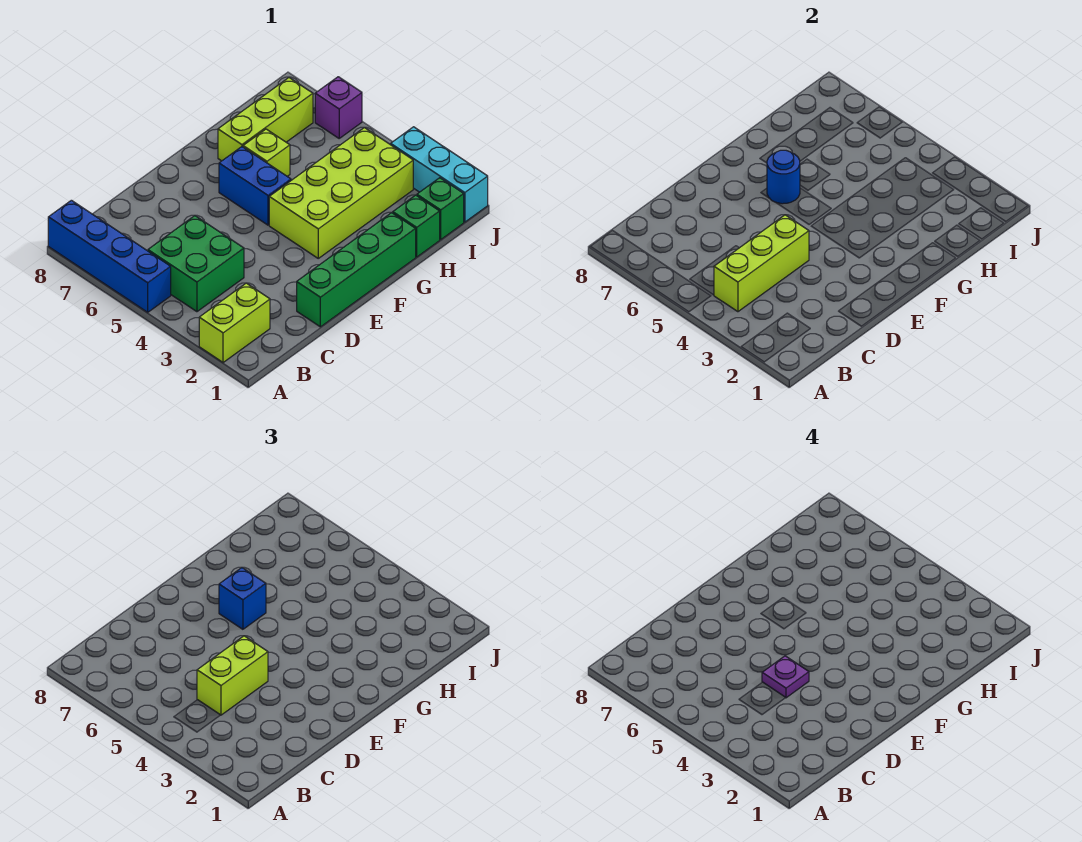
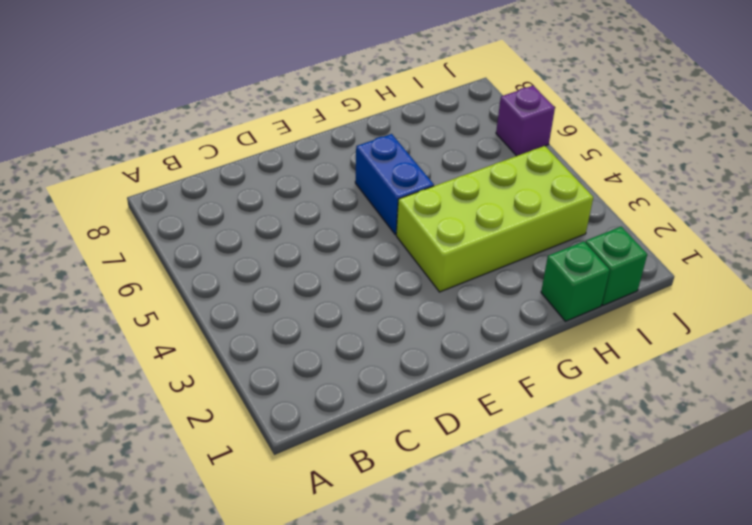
none -> lime 1x2 brick [199,283,270,363]
none -> blue 1x4 brick [48,200,171,312]
none -> green 2x2 brick [148,216,244,312]

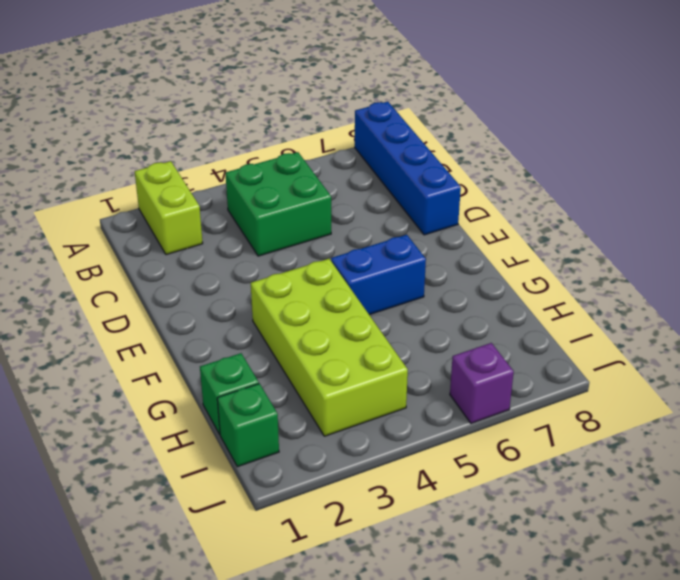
blue 1x4 brick [355,102,461,235] -> blue 1x4 brick turned to [48,200,171,312]
none -> green 1x4 brick [297,213,416,327]
none -> lime 1x1 brick [243,129,290,176]
none -> lime 1x3 brick [218,78,313,161]

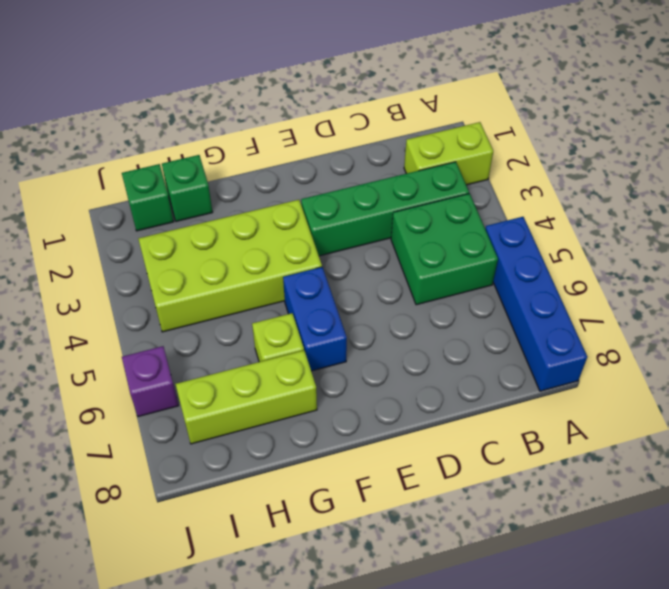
green 1x4 brick [301,162,469,256] -> green 1x4 brick moved to [297,213,416,327]
none -> cyan 1x3 brick [391,127,488,222]
none -> lime 1x3 brick [714,215,809,312]
none -> blue 1x1 round brick [767,150,800,204]

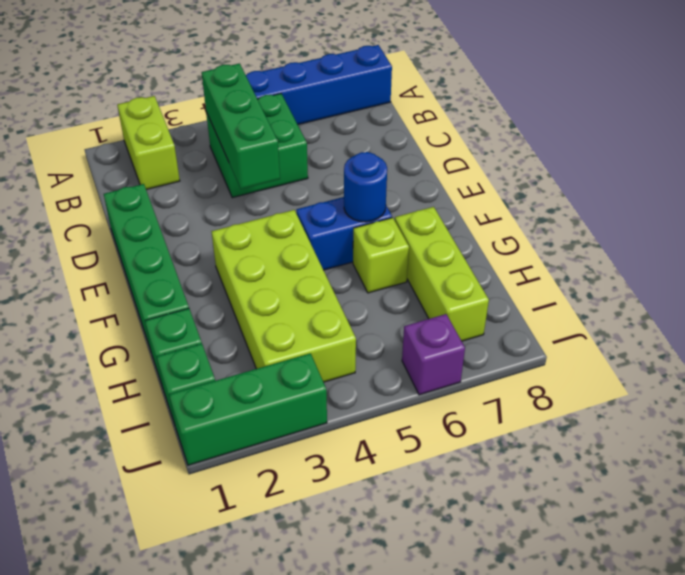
green 1x3 brick [202,63,280,189] -> lime 1x3 brick [714,215,809,312]
green 1x3 brick [169,353,327,465] -> cyan 1x3 brick [391,127,488,222]
none -> lime 1x2 brick [197,636,268,715]
none -> blue 1x1 brick [219,568,266,629]
none -> purple 1x1 plate [762,656,809,698]

